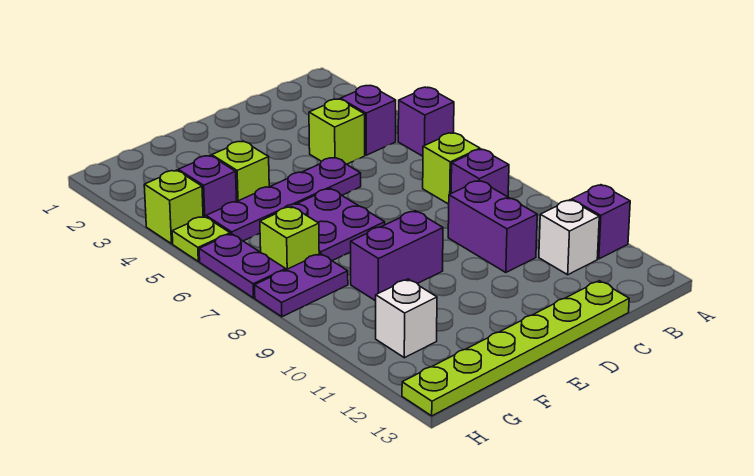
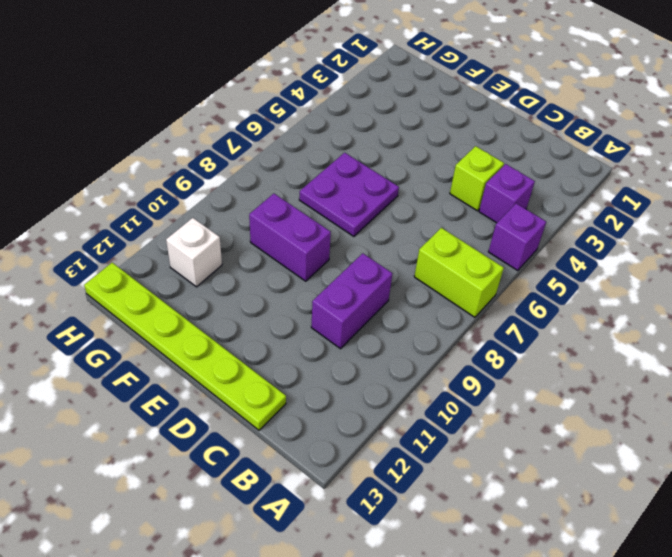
lime 1x2 brick [414,228,504,317] -> lime 1x1 brick [423,133,480,204]
none -> purple 1x1 brick [572,185,630,259]
none -> purple 1x1 brick [451,149,509,197]
none -> white 1x1 brick [539,200,599,275]

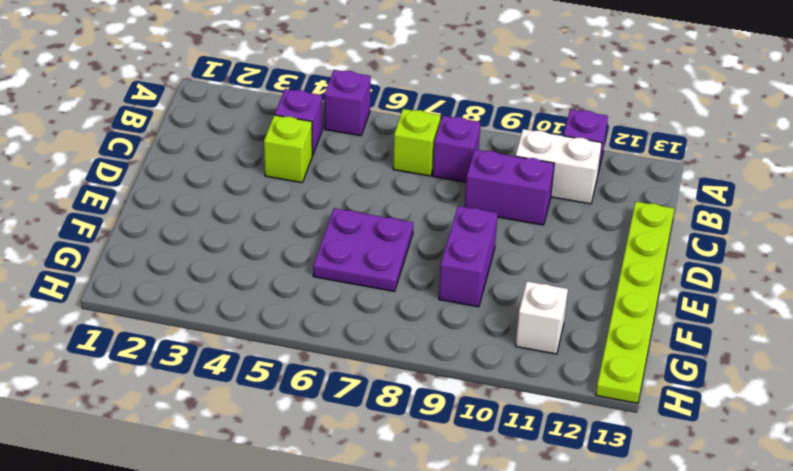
white 1x2 brick [516,129,602,204] -> white 1x1 brick [539,200,599,275]
none -> purple 1x4 plate [206,157,361,241]
none -> lime 1x1 brick [212,141,269,201]
none -> purple 1x1 brick [178,156,237,217]

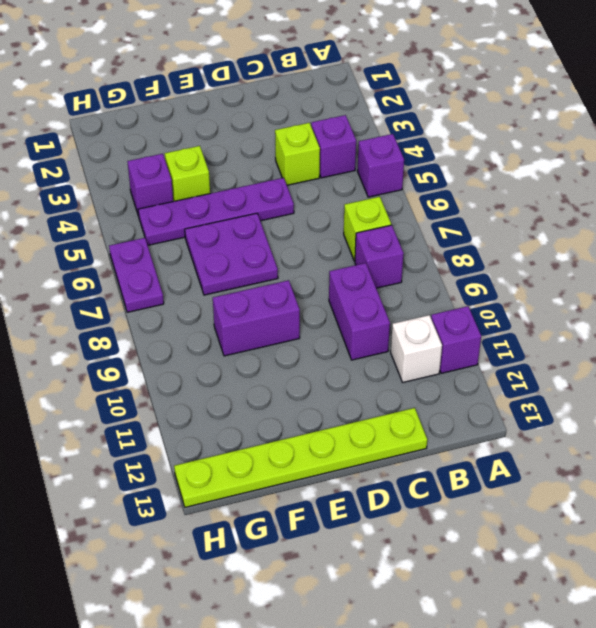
none -> lime 1x1 brick [260,207,319,270]
none -> purple 1x2 plate [255,254,348,317]
none -> white 1x1 brick [376,279,437,358]

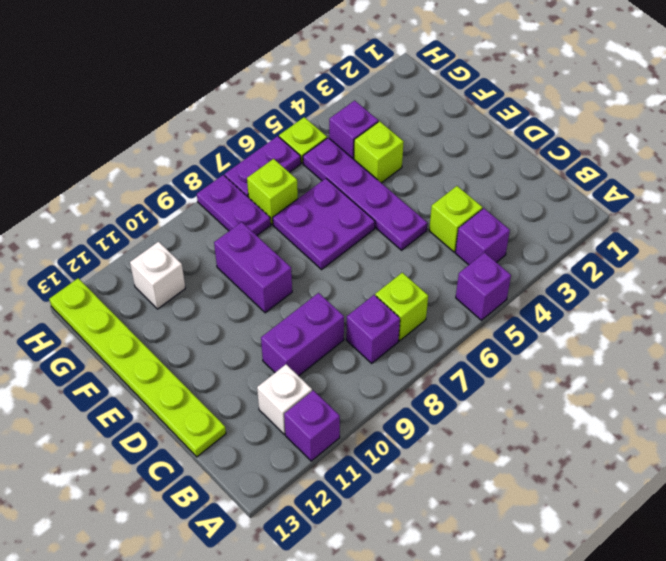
none -> lime 1x1 brick [144,170,203,244]

